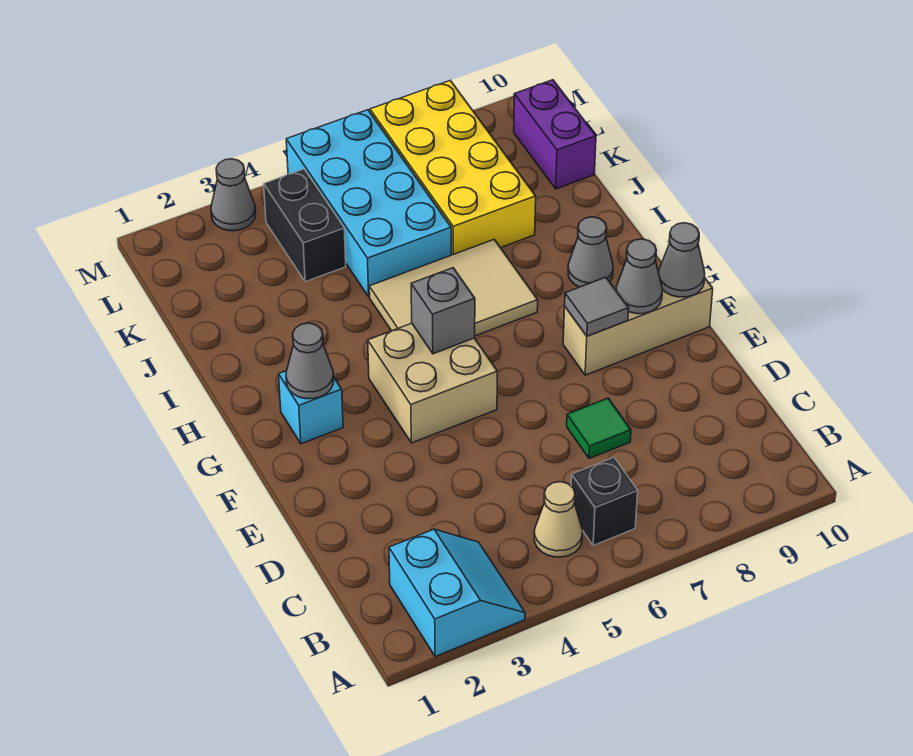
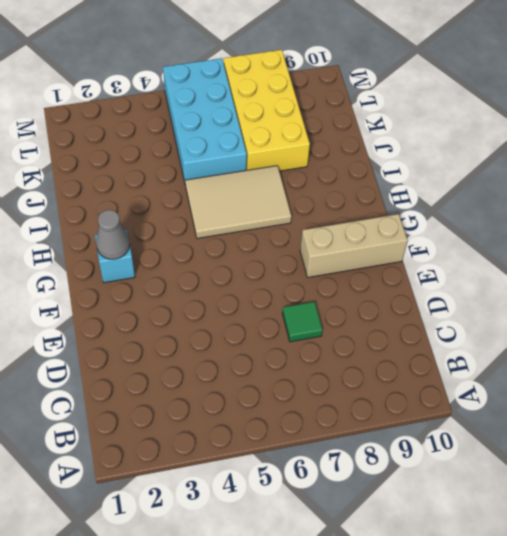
none -> cyan 2x2 slope [389,529,525,657]
none -> tan 1x1 cone [534,482,582,557]
none -> black 1x1 brick [571,457,638,546]

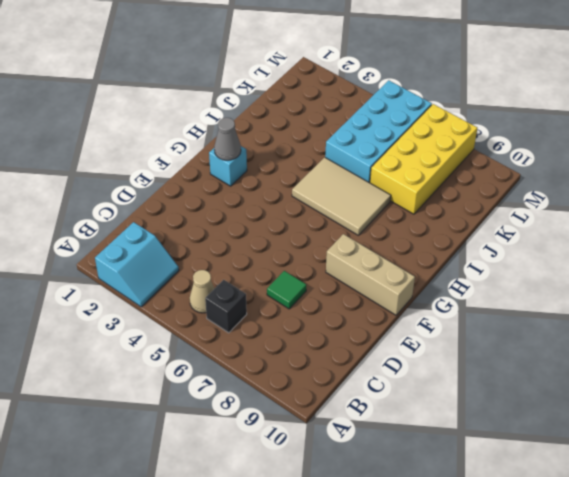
none -> tan 2x2 brick [368,323,498,443]
none -> grey 1x1 cone [568,217,613,287]
none -> black 1x2 brick [264,169,346,282]

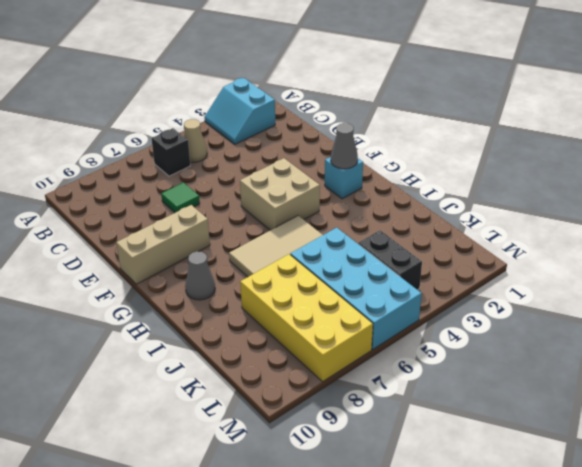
none -> purple 1x2 brick [514,80,596,189]
none -> grey 1x1 cone [211,159,256,231]
none -> grey 1x1 tile [565,277,629,336]

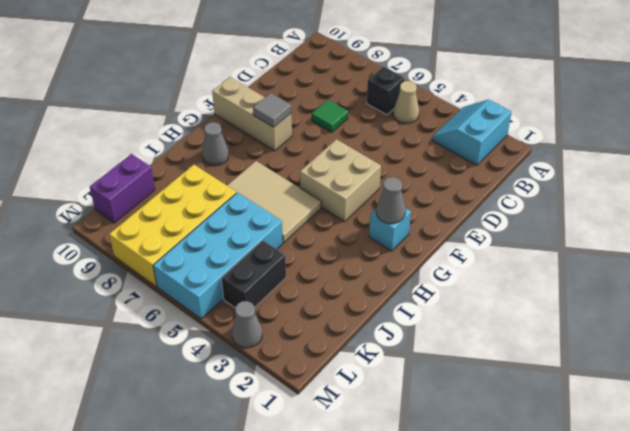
none -> grey 1x1 cone [616,239,662,314]
none -> grey 1x1 cone [659,223,705,297]
none -> grey 1x1 brick [411,268,475,354]

